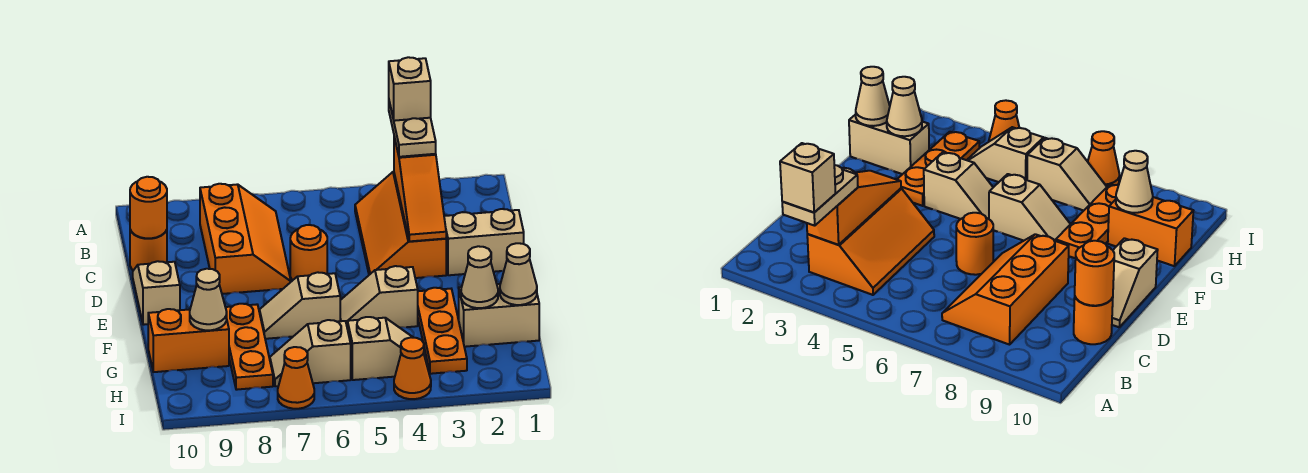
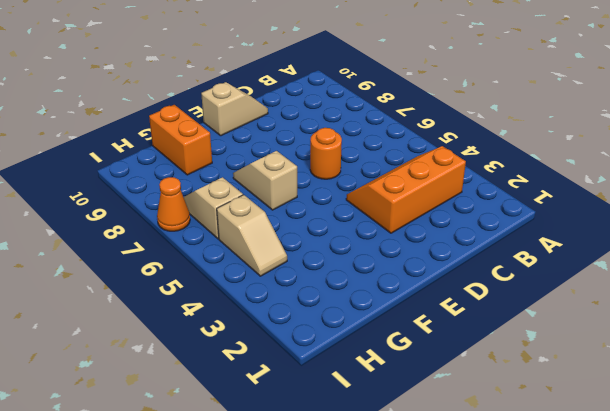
none -> orange 2x3 slope [200,184,291,294]
none -> orange 1x1 round brick [130,230,167,270]
none -> tan 1x2 brick [444,209,524,275]

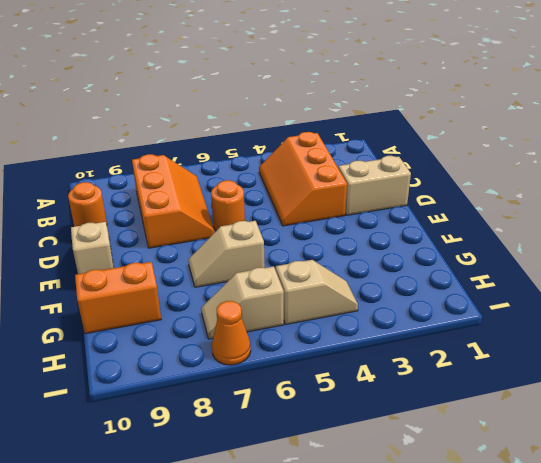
none -> orange 1x3 plate [418,288,467,374]
none -> tan 1x2 slope [340,266,418,327]
none -> orange 1x3 plate [225,304,273,390]

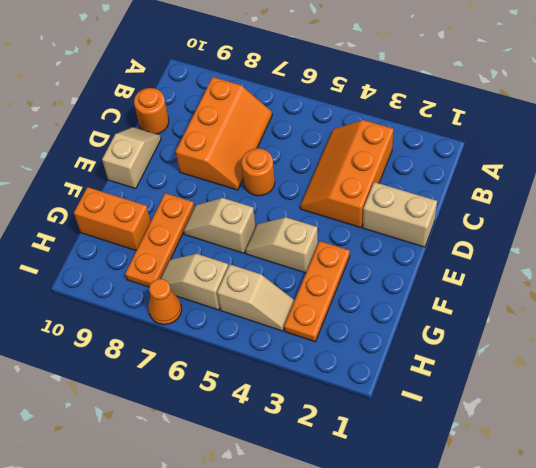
none -> tan 1x2 brick [459,284,539,347]
none -> orange 1x1 cone [394,337,431,399]
none -> orange 1x3 slope [394,137,446,241]

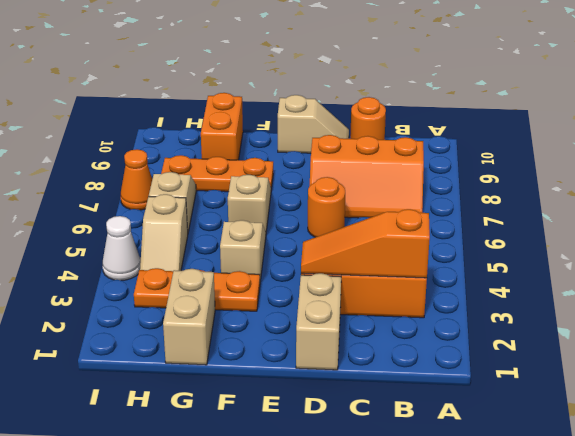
white 1x1 cone [103,216,141,280] -> orange 1x1 cone [394,337,431,399]
none -> orange 1x1 round brick [130,177,167,238]
none -> tan 1x1 cone [500,243,537,305]
none -> tan 1x1 cone [461,246,498,308]

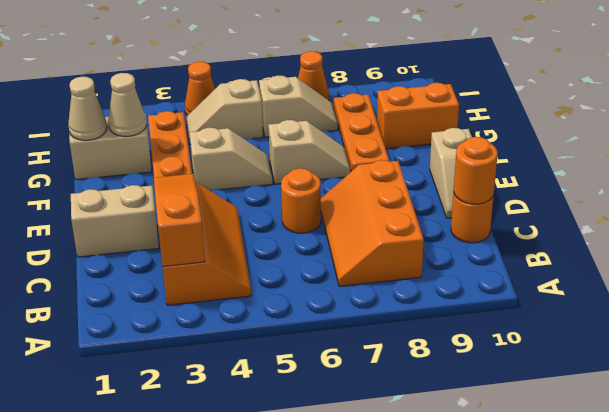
none -> tan 1x1 cone [190,269,227,330]
none -> tan 1x2 plate [389,102,436,157]
none -> tan 1x1 brick [389,57,431,121]

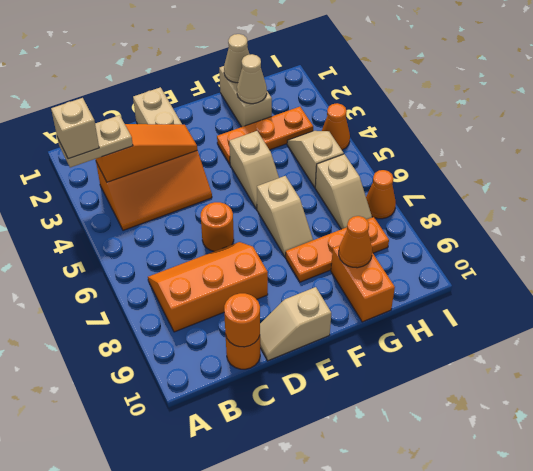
orange 1x1 cone [339,216,372,268] -> tan 1x1 cone [190,269,227,330]

